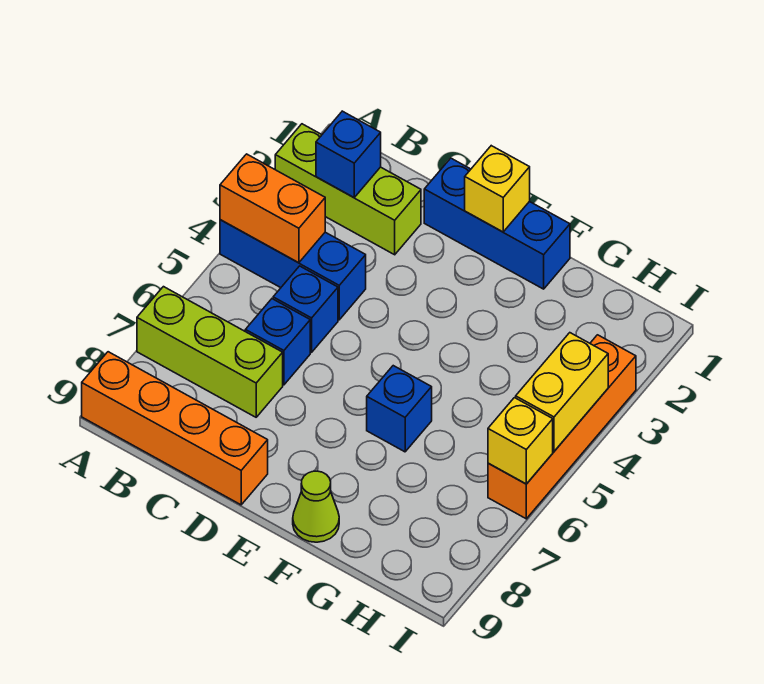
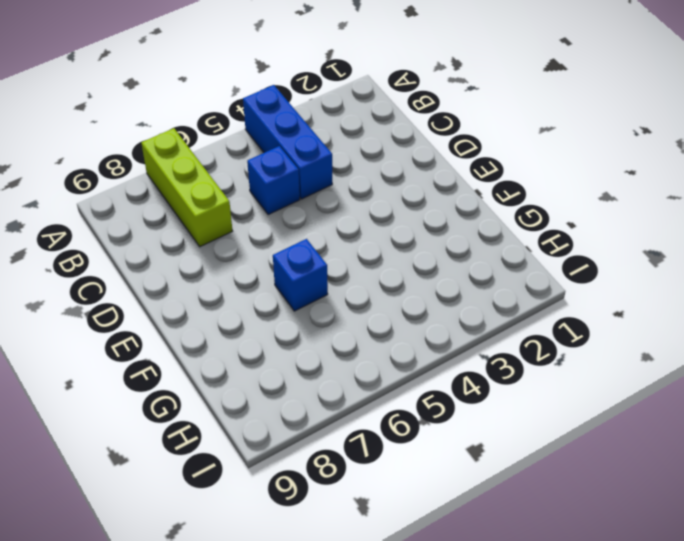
none -> lime 1x3 brick [275,124,421,255]
none -> orange 1x4 brick [82,352,268,505]
none -> blue 1x1 brick [245,299,310,385]

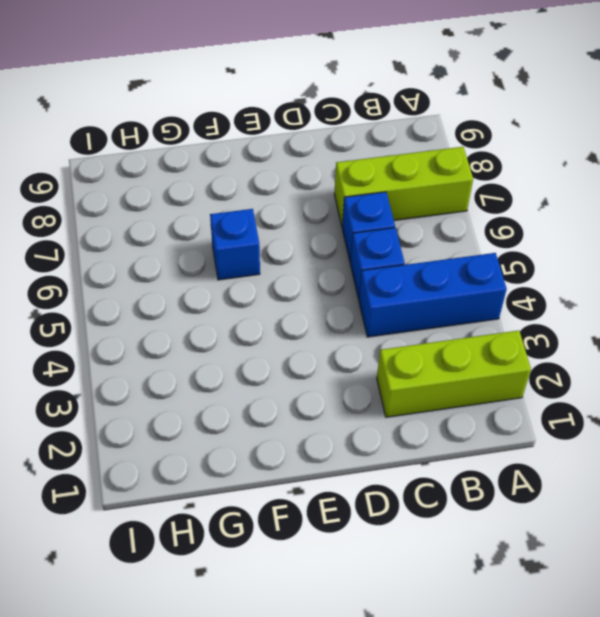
none -> orange 1x4 brick [82,352,268,505]
none -> blue 1x3 brick [424,158,570,289]
none -> lime 1x1 cone [293,471,339,542]

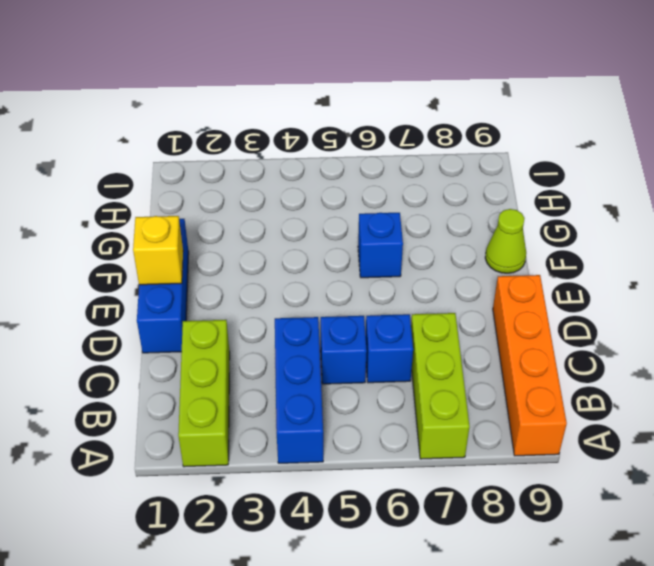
none -> orange 1x4 brick [488,335,636,519]
none -> orange 1x2 brick [220,154,325,263]
none -> blue 1x1 brick [316,111,381,197]

